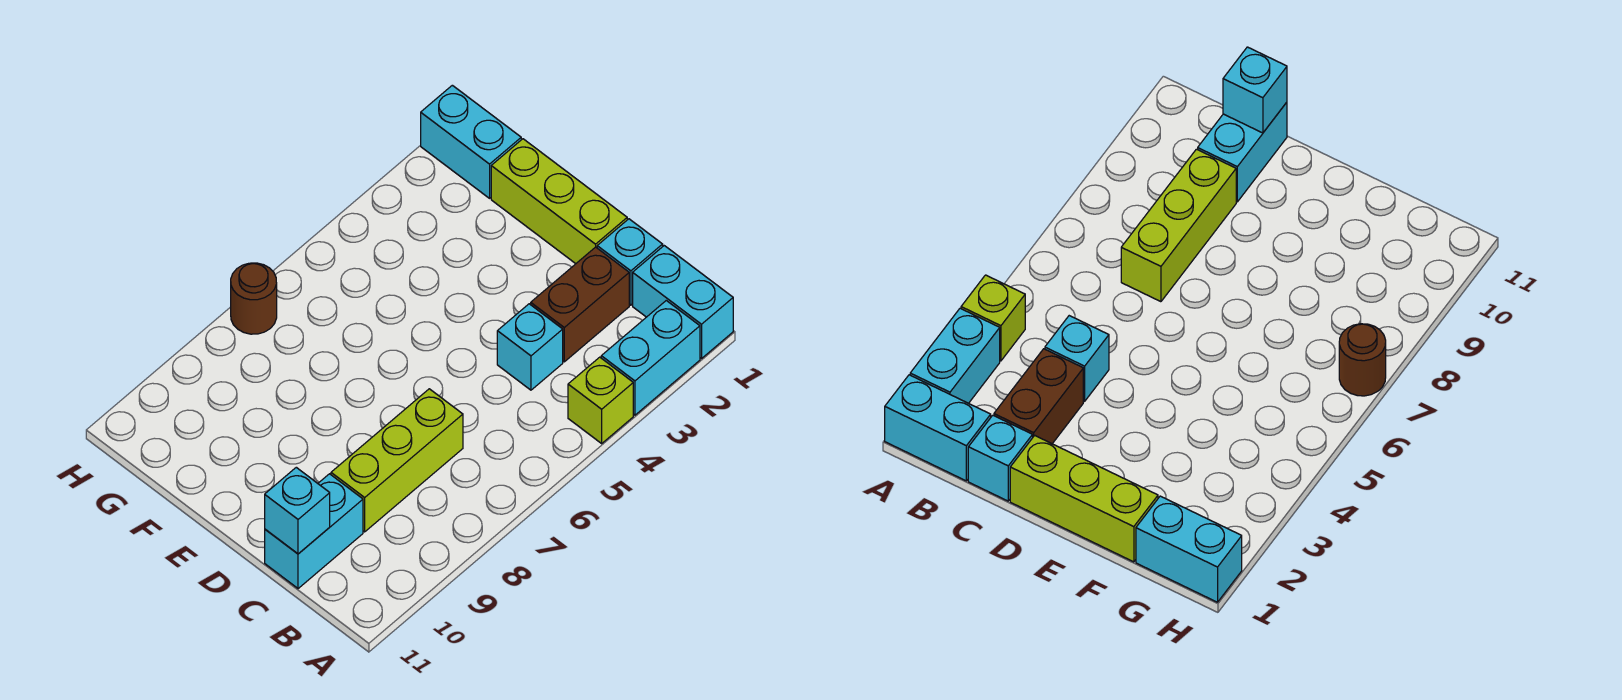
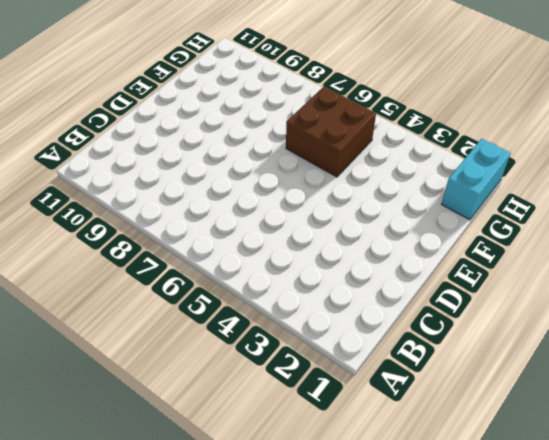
brown 2x2 brick [286,87,376,177] -> none
none -> cyan 1x2 brick [633,246,733,359]
none -> cyan 1x2 brick [601,301,700,415]
none -> lime 1x1 brick [568,357,633,443]

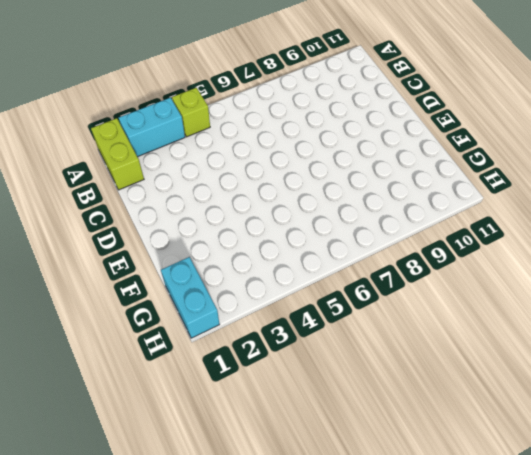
lime 1x2 brick [91,118,144,190] -> cyan 1x2 brick [633,246,733,359]
none -> cyan 1x1 brick [597,219,663,305]
none -> brown 1x2 brick [531,247,629,362]
none -> cyan 1x1 brick [497,304,563,390]

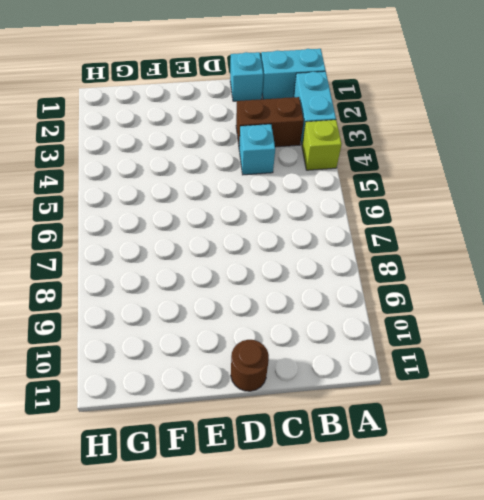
brown 1x2 brick [236,97,304,147] -> brown 1x2 brick turned to [531,247,629,362]
brown 1x1 round brick [231,340,269,391] -> brown 1x1 round brick moved to [231,263,277,334]
none -> lime 1x3 brick [331,389,463,532]
none -> cyan 1x2 brick [265,474,363,589]
none -> lime 1x3 brick [491,139,627,264]

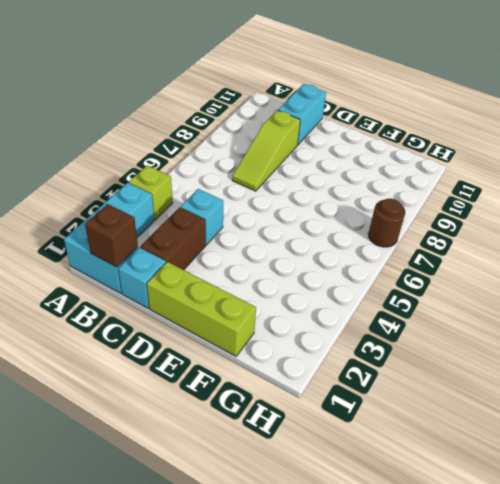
brown 1x1 brick [85,204,138,267] -> none
lime 1x3 slope [232,110,300,191] -> lime 1x3 brick [331,389,463,532]
none -> cyan 1x2 brick [421,85,521,198]
none -> cyan 1x1 brick [265,467,330,554]

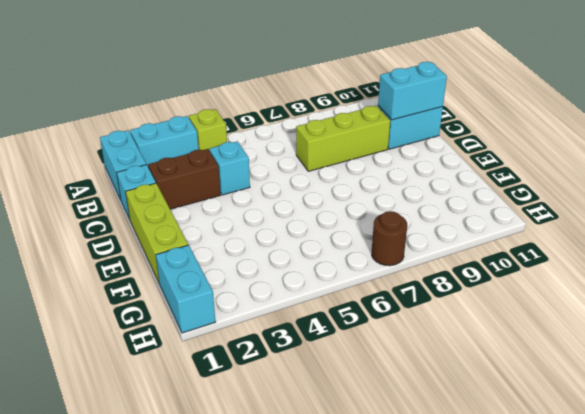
cyan 1x2 brick [378,62,447,120] -> cyan 1x1 brick [265,467,330,554]

